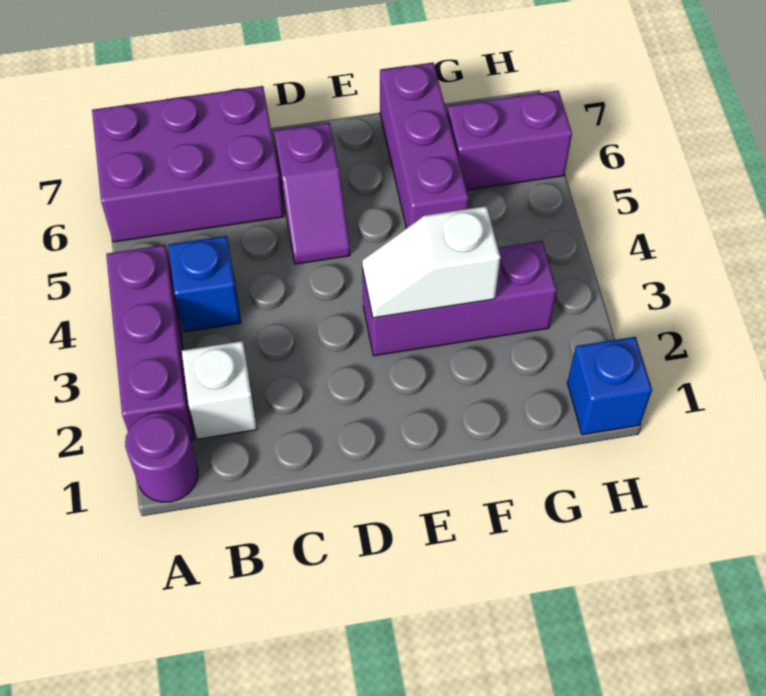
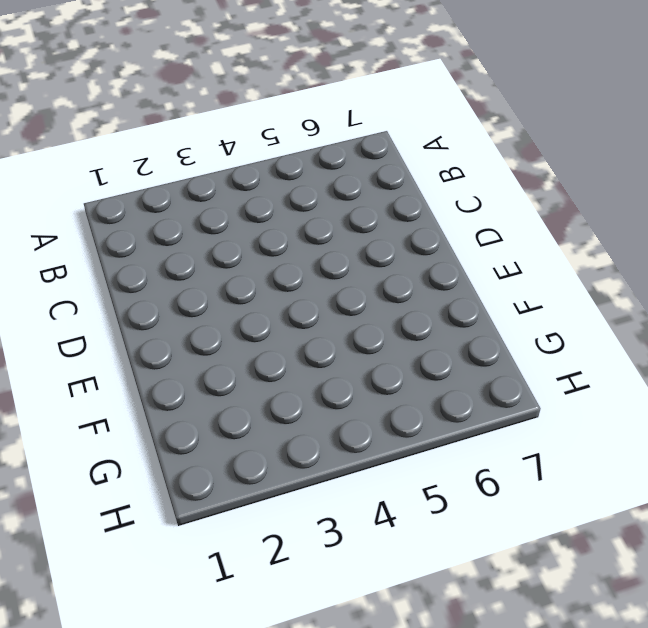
none -> purple 1x1 round brick [125,412,198,502]
none -> purple 1x3 brick [106,245,194,440]

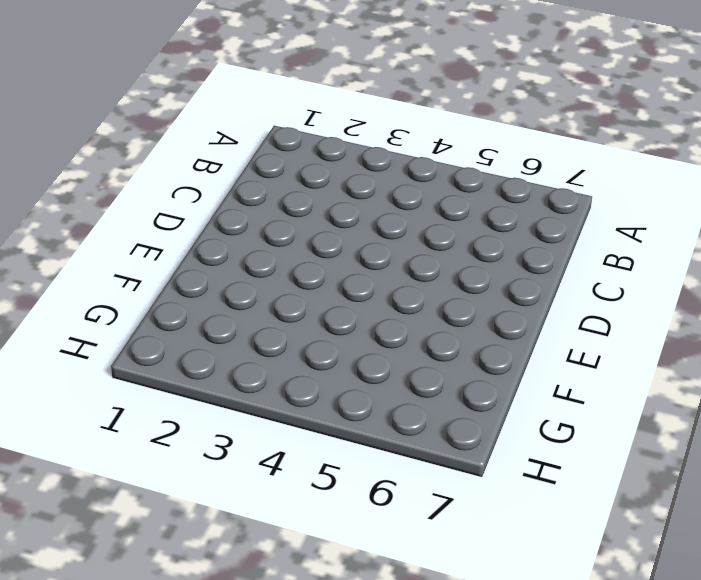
none -> purple 1x1 round brick [125,412,198,502]
none -> purple 1x3 brick [106,245,194,440]

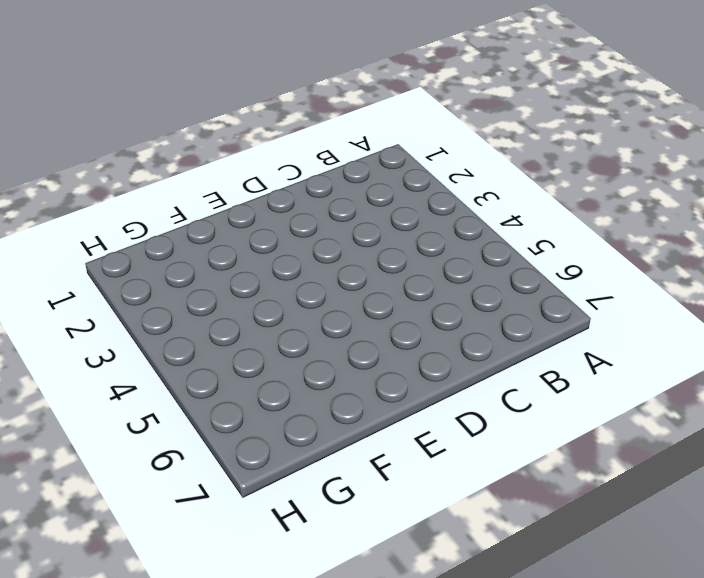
none -> purple 1x1 round brick [125,412,198,502]
none -> purple 1x3 brick [106,245,194,440]

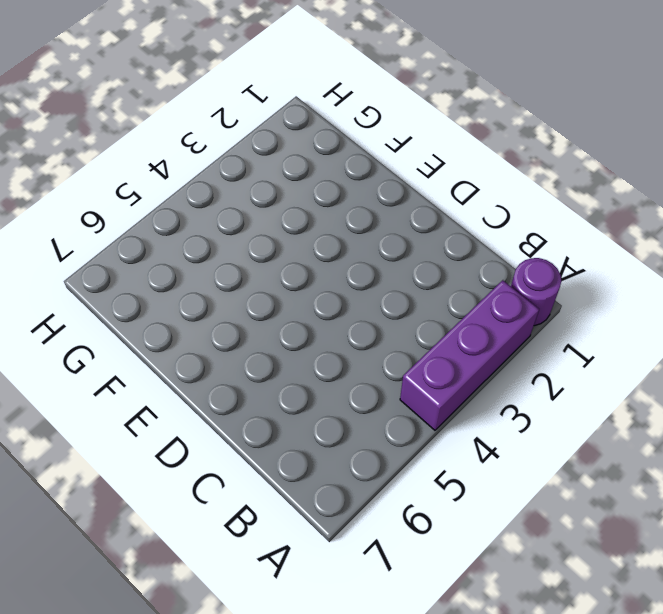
none -> purple 2x3 brick [92,86,284,242]
none -> white 1x1 brick [182,341,257,439]

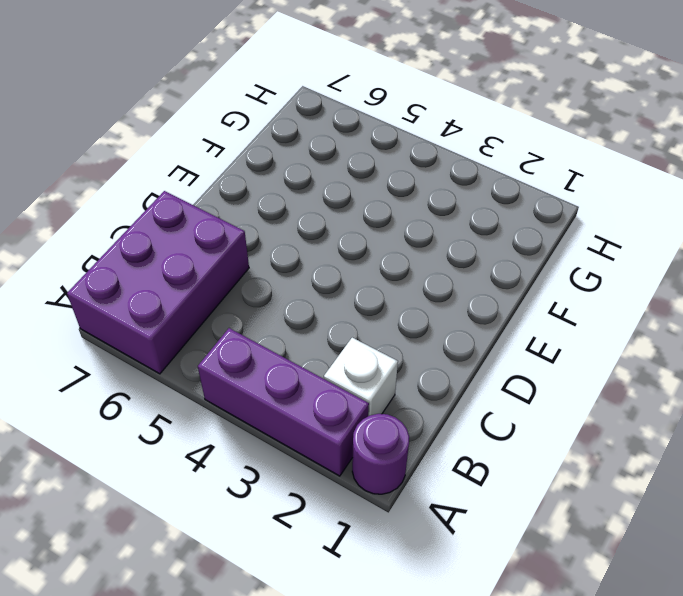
none -> blue 1x1 brick [168,236,241,332]
none -> purple 1x2 slope [274,123,350,264]

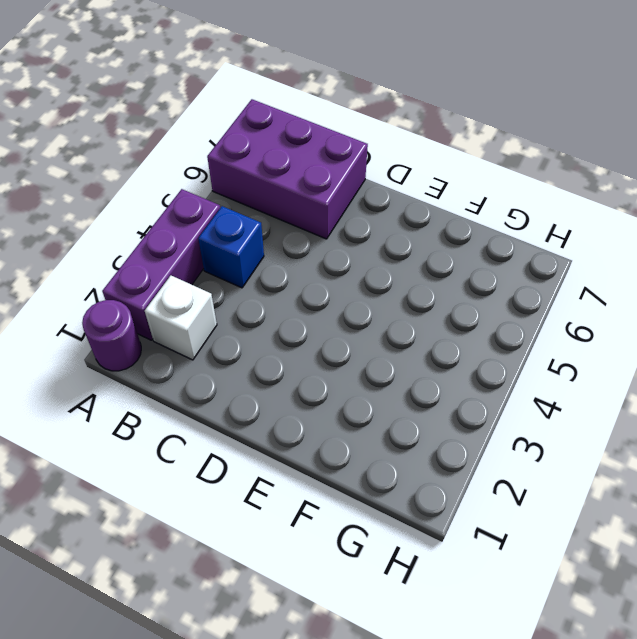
none -> purple 1x2 slope [274,123,350,264]
none -> purple 1x3 brick [362,241,557,356]

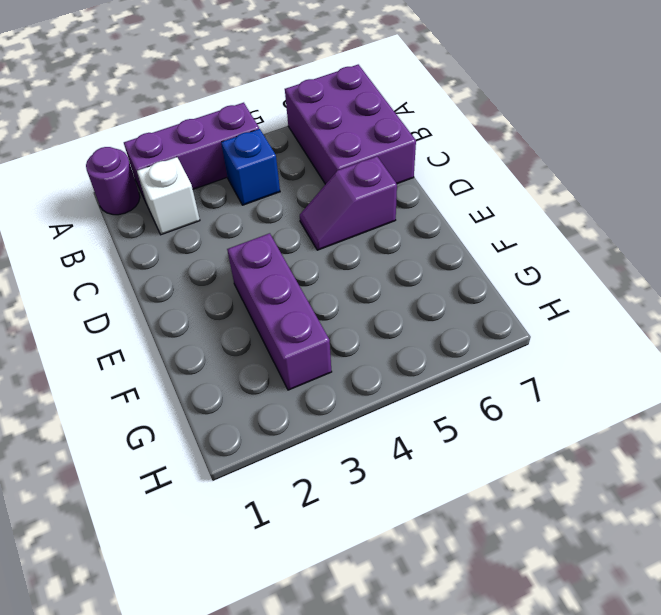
none -> purple 1x3 brick [380,63,469,228]
none -> purple 1x2 brick [447,90,572,190]

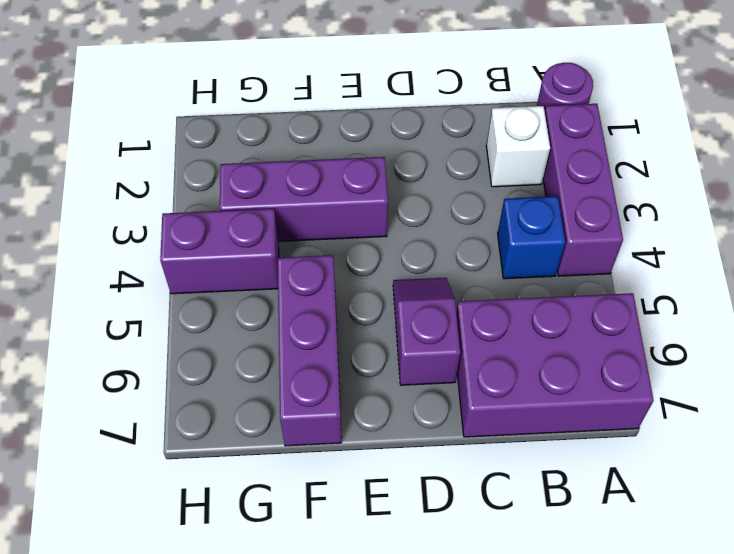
purple 1x2 brick [160,209,279,294] -> purple 1x2 brick moved to [447,90,572,190]
none -> blue 1x1 brick [567,337,652,435]
none -> white 1x2 slope [362,206,500,318]

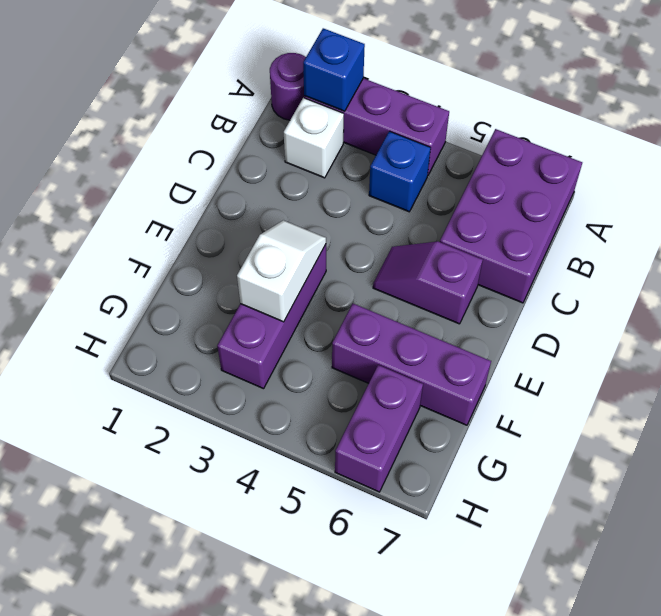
blue 1x1 brick [303,28,365,111] -> blue 1x1 brick moved to [567,337,652,435]

